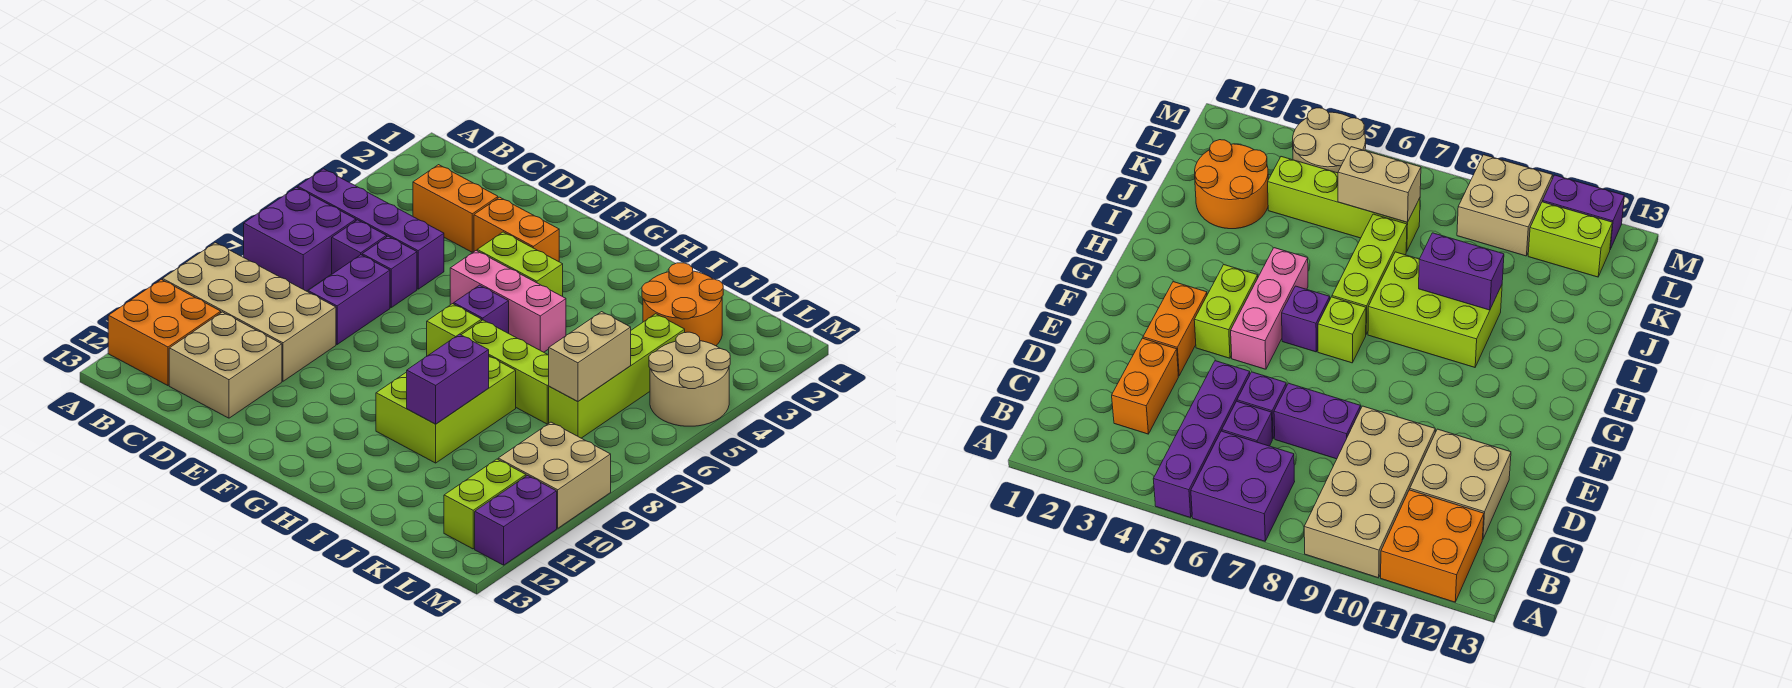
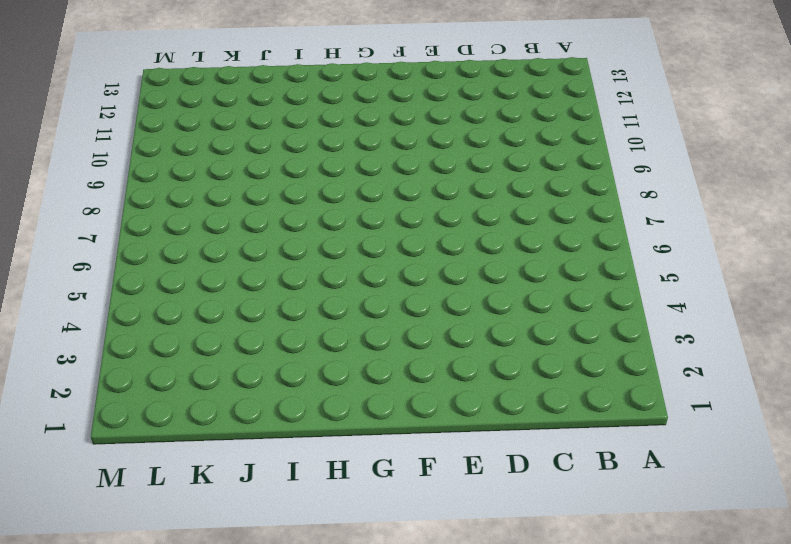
none -> purple 1x4 brick [298,169,444,289]
none -> purple 2x2 brick [244,187,356,291]
none -> tan 2x4 brick [163,243,336,381]

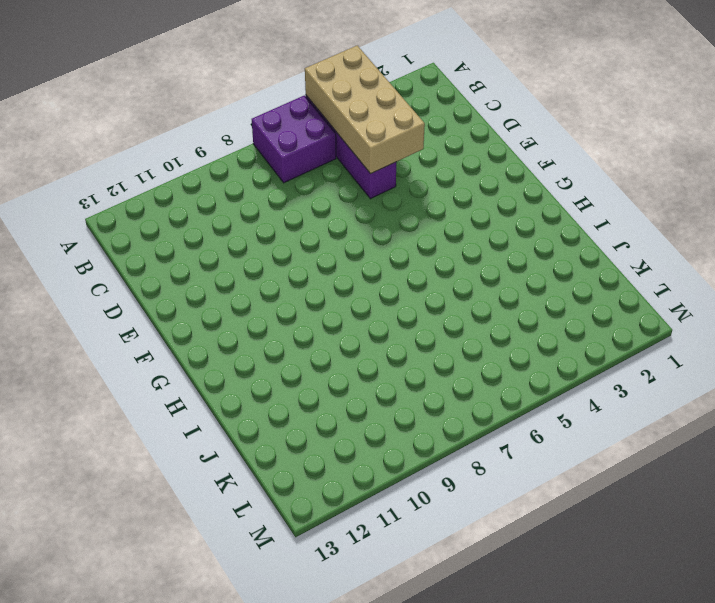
tan 2x4 brick [305,46,425,174] -> tan 2x4 brick moved to [163,243,336,381]
none -> orange 2x2 brick [108,279,221,386]
none -> orange 1x2 brick [413,165,498,252]
none -> purple 1x1 brick [332,220,387,274]

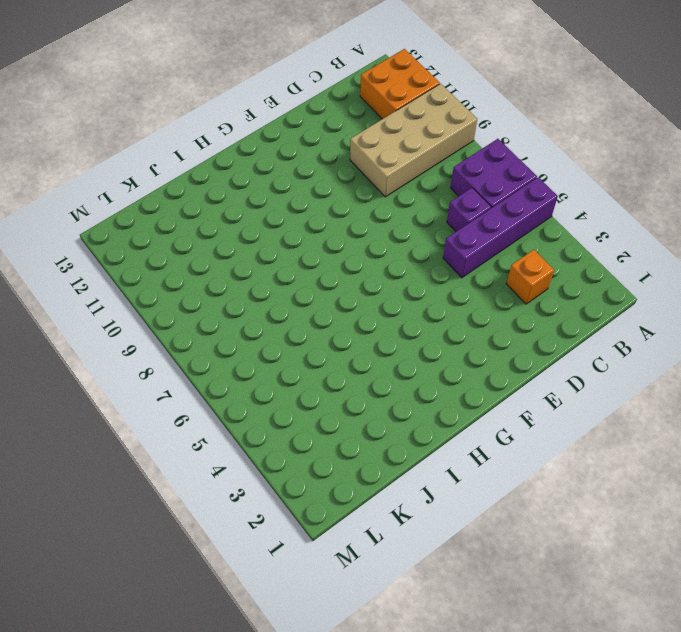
orange 1x1 brick [506,250,554,304] -> orange 1x2 brick [413,165,498,252]
none -> tan 2x2 brick [169,312,282,418]
none -> purple 1x1 brick [362,236,417,307]
none -> purple 1x2 brick [308,255,390,344]

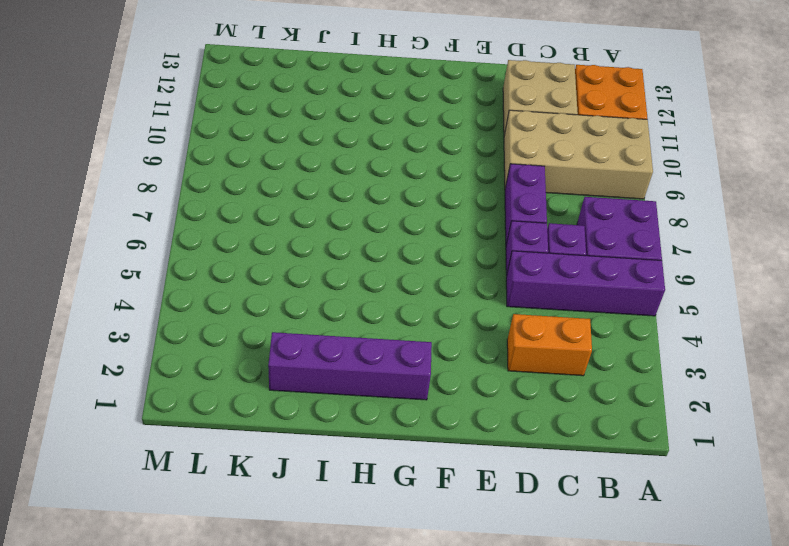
purple 1x4 brick [268,332,432,400] -> orange 2x2 round brick [642,263,723,346]
none -> orange 1x2 brick [474,197,559,262]
none -> lime 1x2 brick [477,232,563,296]
none -> pink 1x3 brick [450,251,566,352]

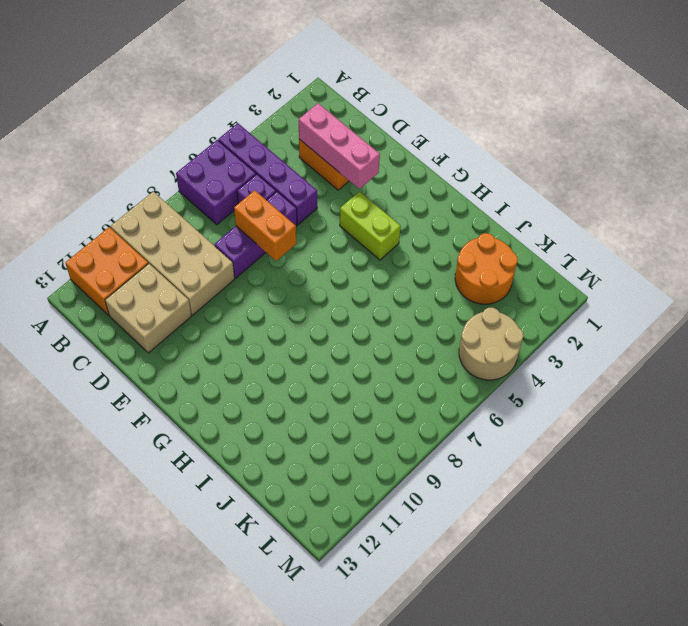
pink 1x3 brick [299,103,380,189] -> pink 1x3 brick moved to [450,251,566,352]
orange 1x2 brick [234,190,296,261] -> orange 1x2 brick moved to [474,197,559,262]
none -> purple 1x1 brick [454,285,509,333]
none -> lime 1x1 brick [427,304,482,356]
none -> lime 1x3 brick [462,320,549,424]

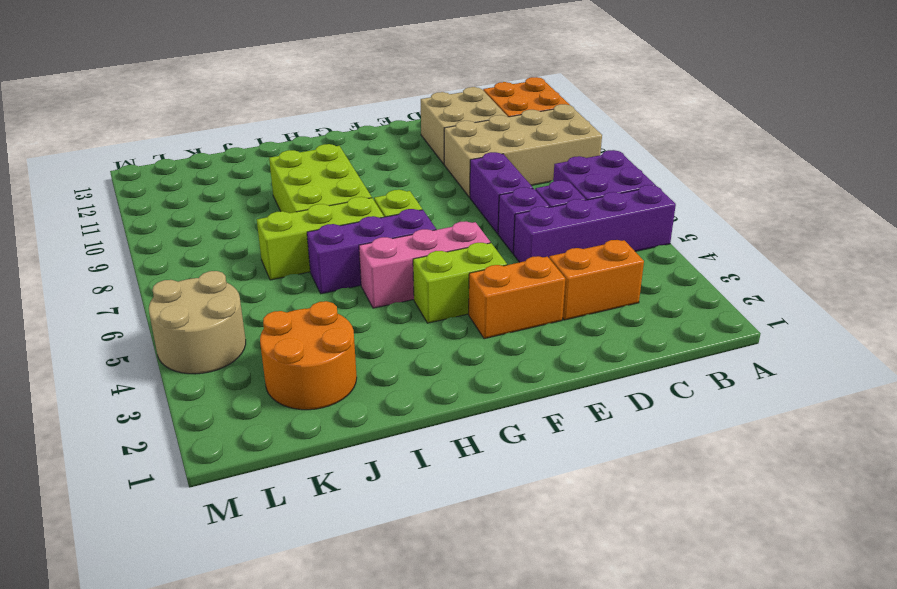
purple 1x3 brick [307,209,436,294] -> purple 1x1 brick [454,285,509,333]
none -> lime 1x4 brick [549,314,685,438]
none -> tan 2x2 brick [498,422,611,528]
none -> lime 1x2 brick [444,459,526,549]

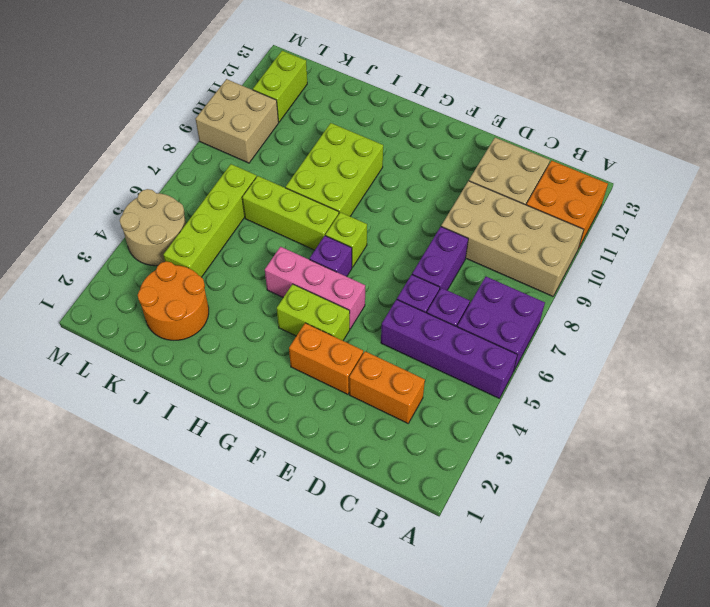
none -> purple 1x2 brick [475,476,557,565]
none -> purple 1x2 brick [407,334,489,424]
none -> tan 1x2 brick [549,312,631,402]

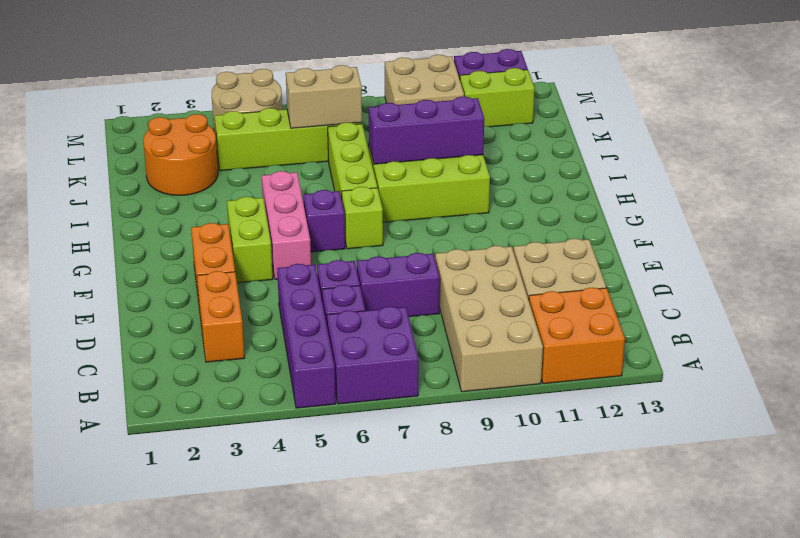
purple 1x3 brick [369,97,484,164] -> purple 1x2 brick [407,334,489,424]

